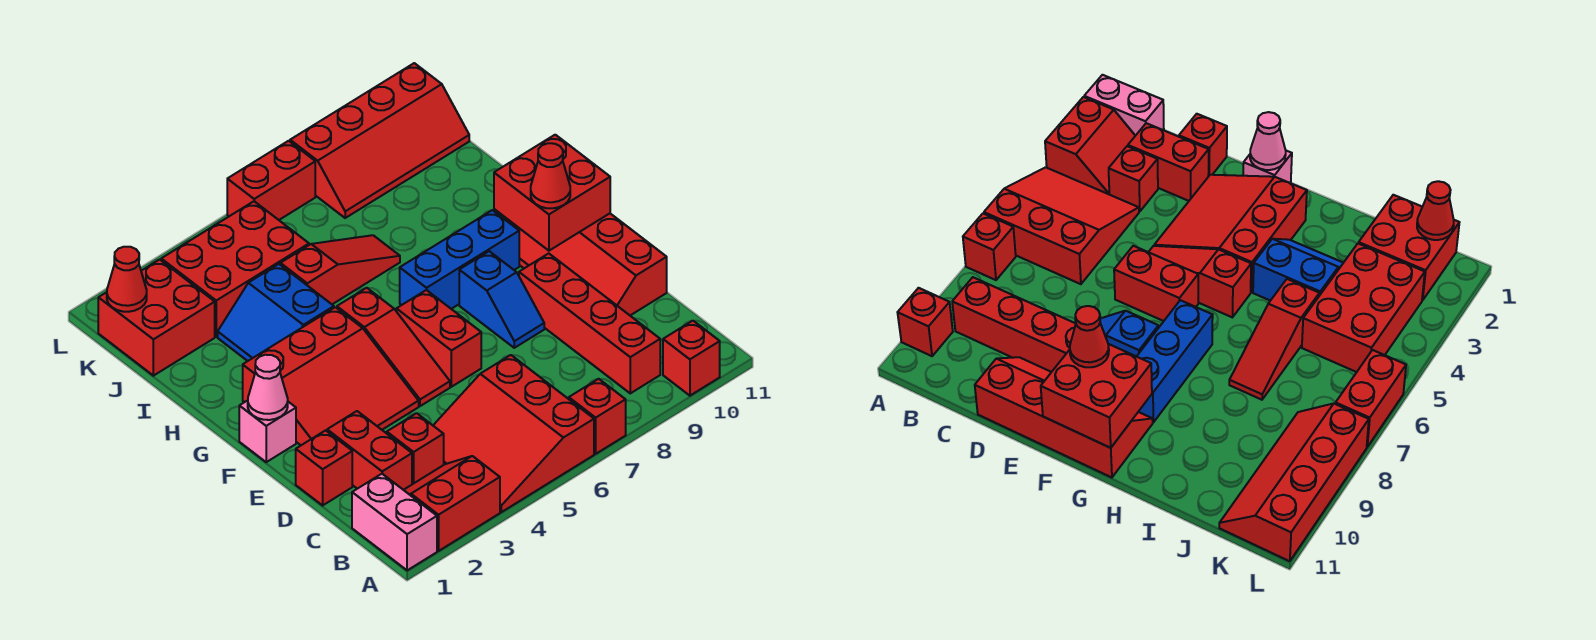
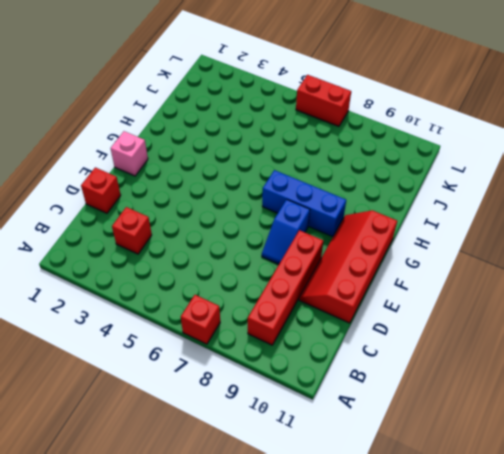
none -> pink 1x2 brick [352,474,437,570]
none -> red 2x2 slope [404,456,500,551]
none -> red 3x3 slope [433,355,594,512]

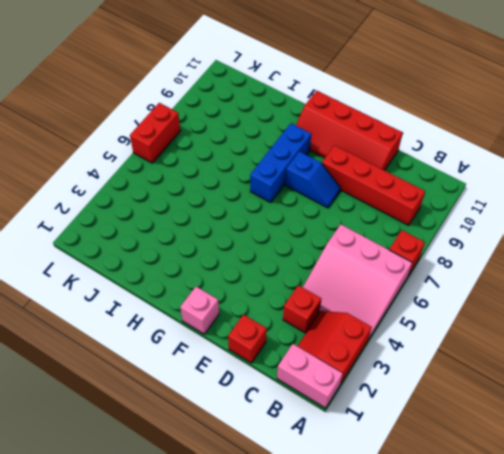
pink 3x3 slope [303,224,412,338] -> red 3x3 slope [433,355,594,512]
none -> red 1x1 brick [663,321,720,396]
none -> red 1x2 brick [327,411,412,490]
none -> red 3x3 slope [243,307,419,445]

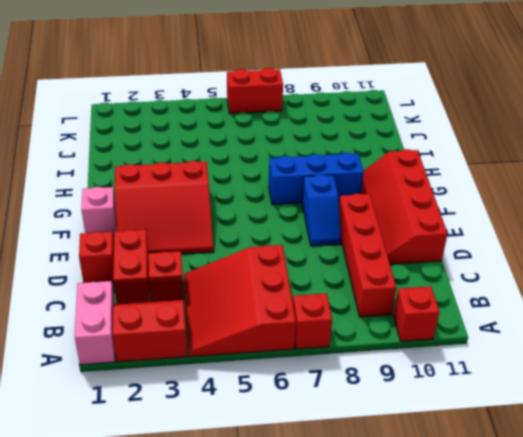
none -> red 1x3 slope [337,288,450,406]
none -> red 1x2 brick [396,290,481,387]
none -> blue 2x2 slope [218,264,334,361]

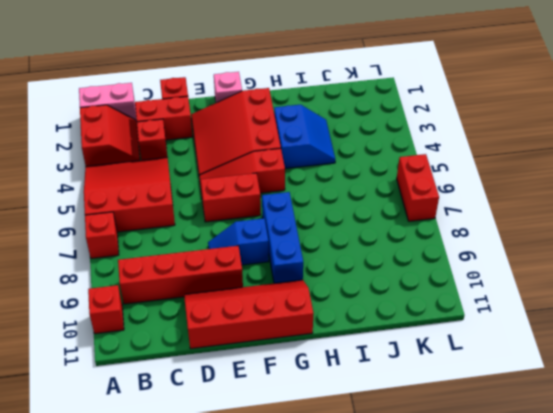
blue 2x2 slope [274,105,335,169] -> blue 2x2 slope turned to [218,264,334,361]
none -> red 1x3 slope [280,235,400,304]
none -> red 2x2 brick [98,260,215,376]
none -> red 2x3 brick [161,201,309,337]

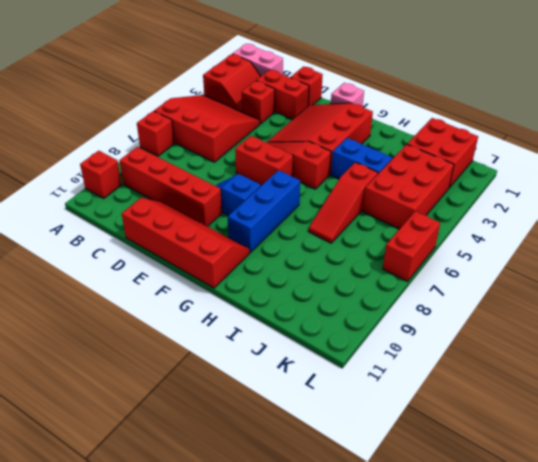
none -> red 2x4 slope [290,63,469,218]
none -> pink 1x1 cone [248,355,288,420]
none -> red 2x2 brick [494,135,610,251]

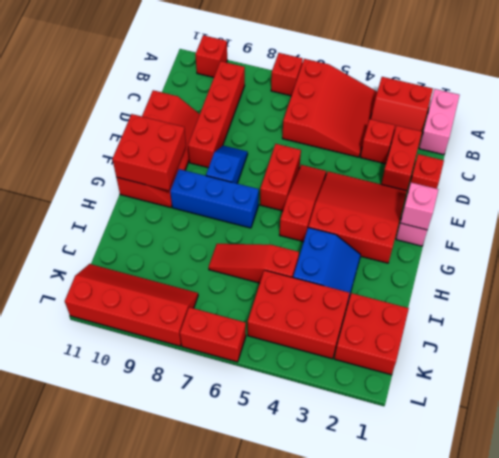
pink 1x1 brick [400,183,439,230] -> pink 1x1 cone [248,355,288,420]
none -> red 1x1 cone [107,247,147,312]
none -> red 1x1 cone [531,143,570,208]

